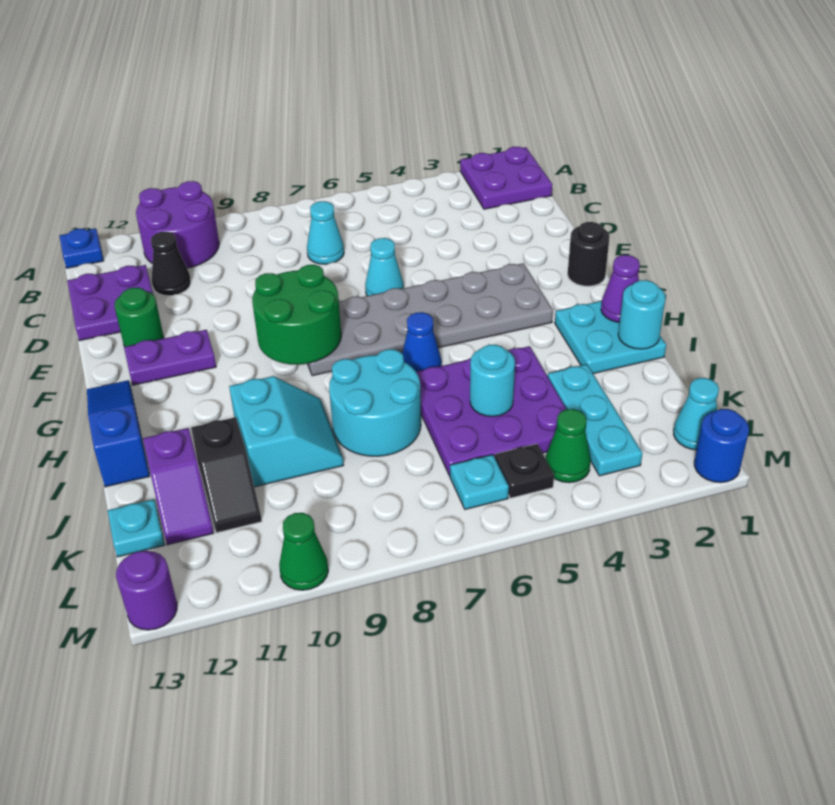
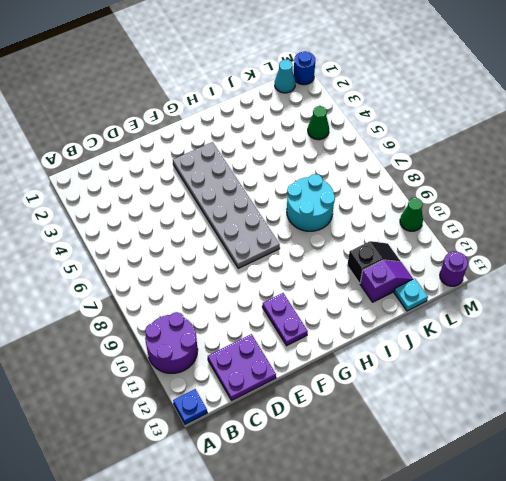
none -> purple 2x2 plate [460,147,552,209]
none -> cyan 1x1 cone [307,201,344,264]
none -> black 1x1 cone [151,232,191,296]
none -> cyan 1x1 cone [365,238,404,296]

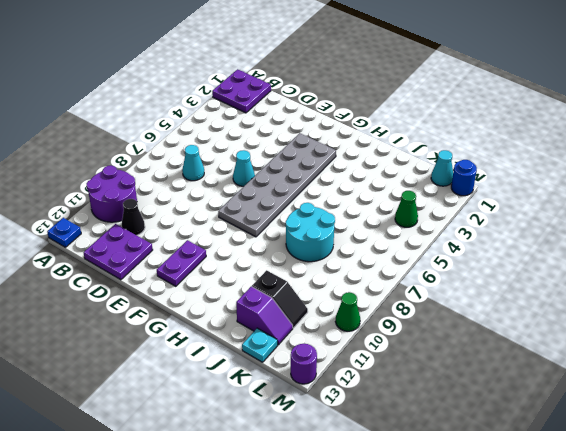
none -> green 1x1 round brick [115,288,164,347]
none -> black 1x1 round brick [568,222,610,286]
none -> blue 1x3 slope [87,380,150,487]
none -> cyan 2x2 plate [555,301,666,374]

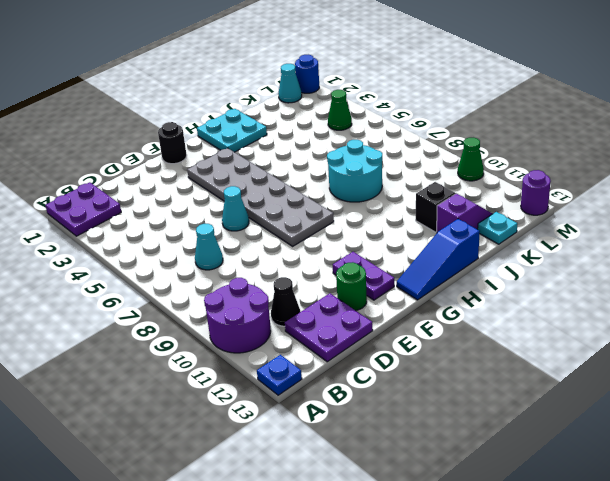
none -> blue 1x1 cone [402,312,442,372]
none -> purple 3x3 plate [416,346,566,476]
none -> cyan 2x2 slope [229,376,343,487]
none -> cyan 1x3 plate [548,364,642,476]

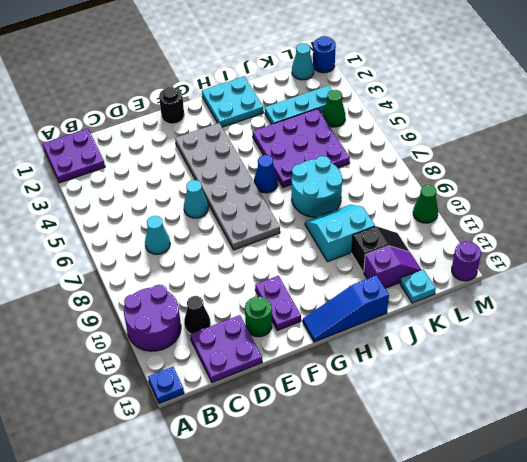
none -> black 1x1 plate [495,444,554,498]
none -> cyan 1x1 plate [450,455,509,509]
none -> green 2x2 round brick [252,265,341,365]
none -> purple 1x1 cone [601,255,640,322]

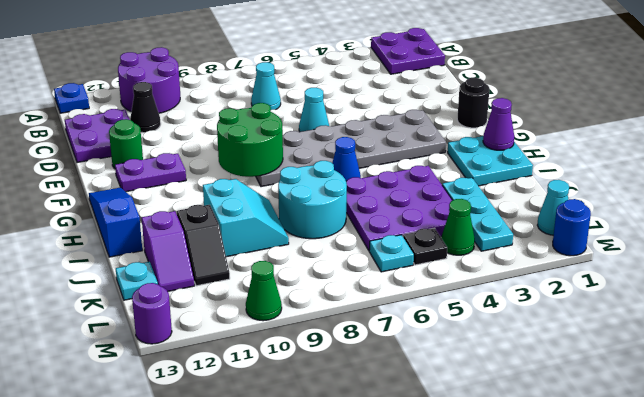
none -> cyan 1x1 round brick [618,280,665,349]
none -> cyan 1x1 round brick [470,345,515,417]

